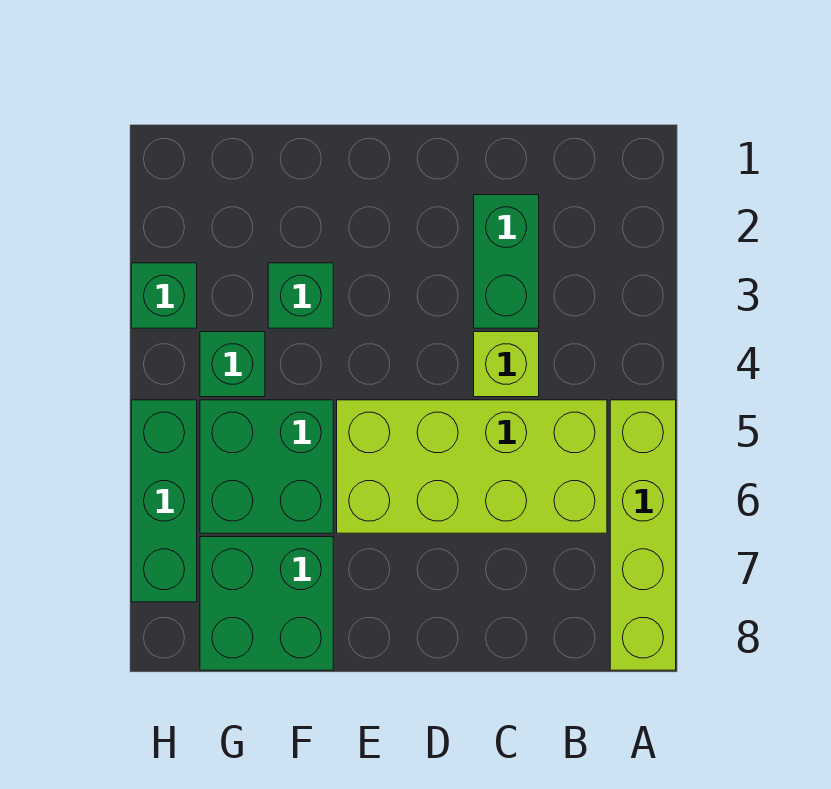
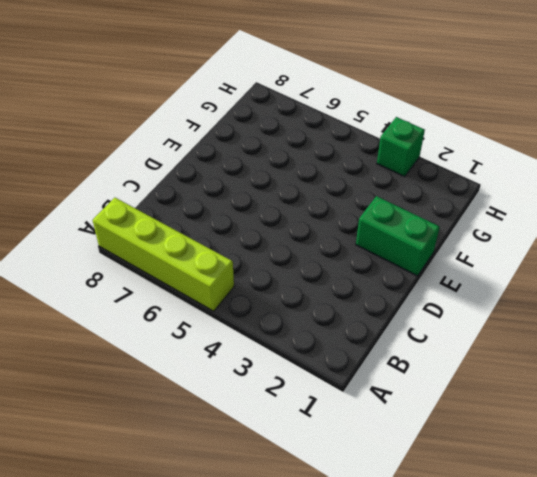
green 1x2 brick [356,196,440,276] -> green 1x2 brick moved to [474,195,539,328]
none -> lime 2x4 brick [337,400,607,533]
none -> lime 1x1 brick [474,332,539,397]

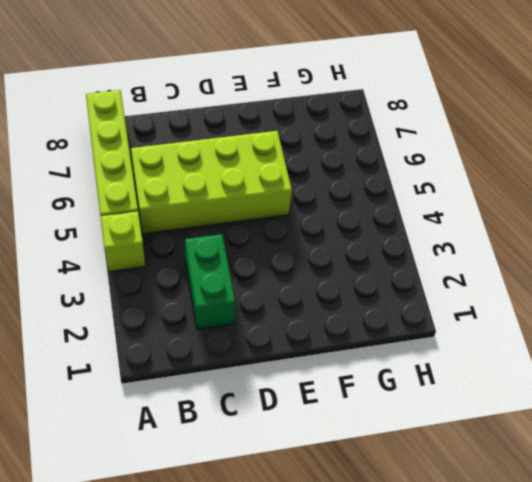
lime 1x1 brick [101,211,145,271] -> lime 1x1 brick moved to [474,332,539,397]
none -> green 1x1 brick [268,263,333,328]
none -> green 2x2 brick [200,400,333,533]

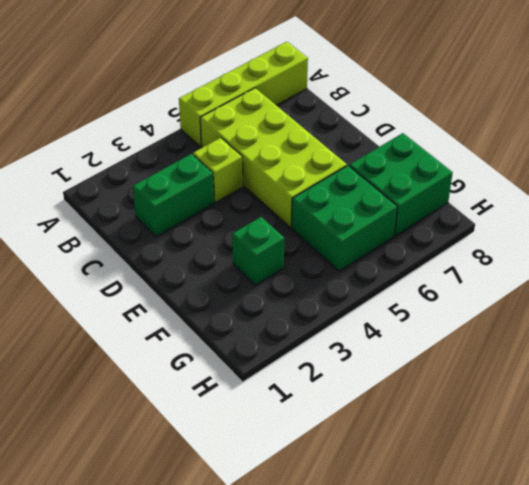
none -> green 1x1 brick [200,332,265,397]
none -> green 1x1 brick [131,263,197,328]

